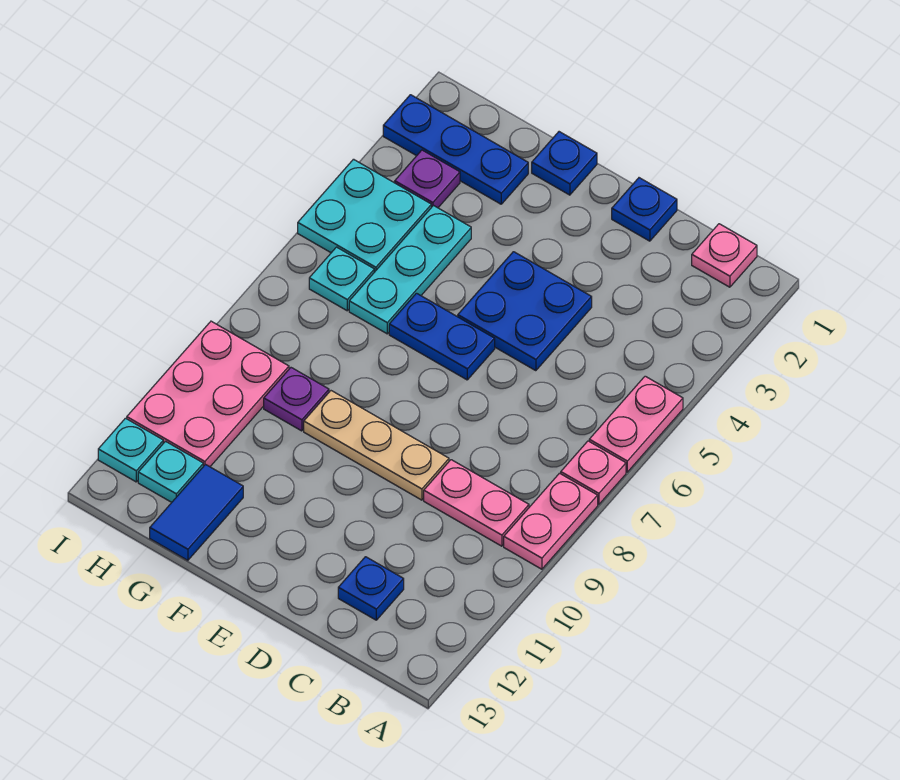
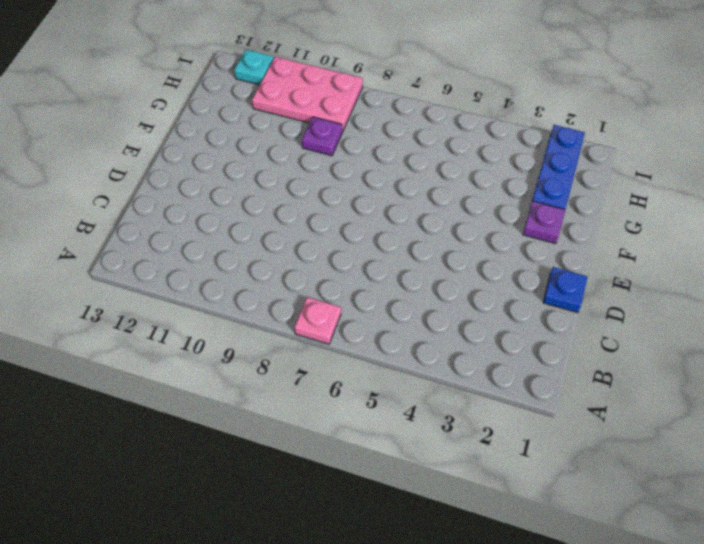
purple 1x1 plate [523,201,565,244] -> purple 1x1 plate moved to [395,150,460,208]
none -> pink 1x2 plate [589,376,683,472]
none -> pink 1x2 plate [504,473,598,569]
none -> pink 1x1 plate [692,224,757,287]

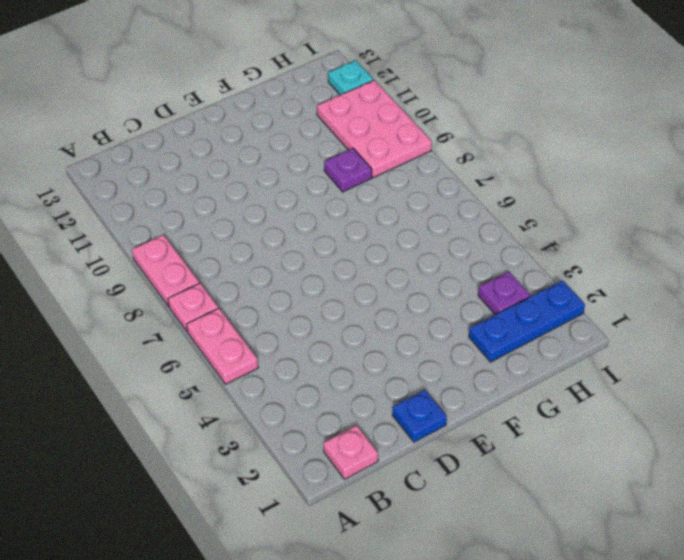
none -> pink 1x2 plate [424,460,529,546]
none -> blue 1x1 plate [338,557,404,620]
none -> blue 2x2 plate [458,252,592,371]

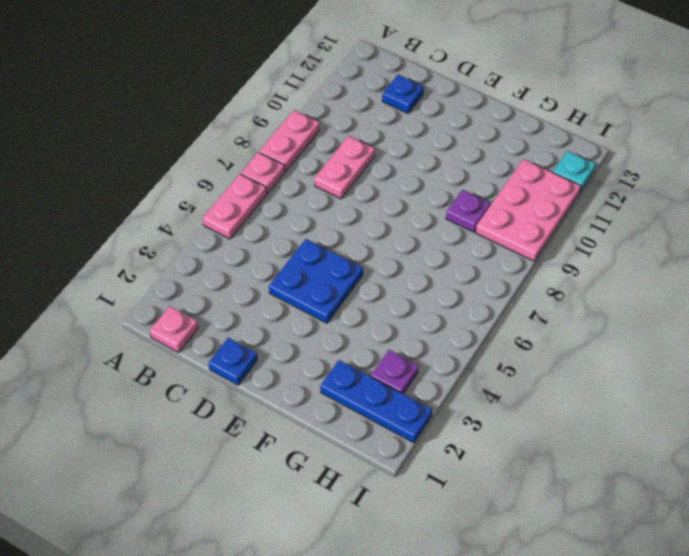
pink 1x2 plate [314,136,375,199] -> pink 1x2 plate turned to [424,460,529,546]
none -> tan 1x3 plate [304,391,449,500]
none -> blue 1x2 plate [389,293,495,380]
none -> blue 1x1 plate [532,132,597,195]

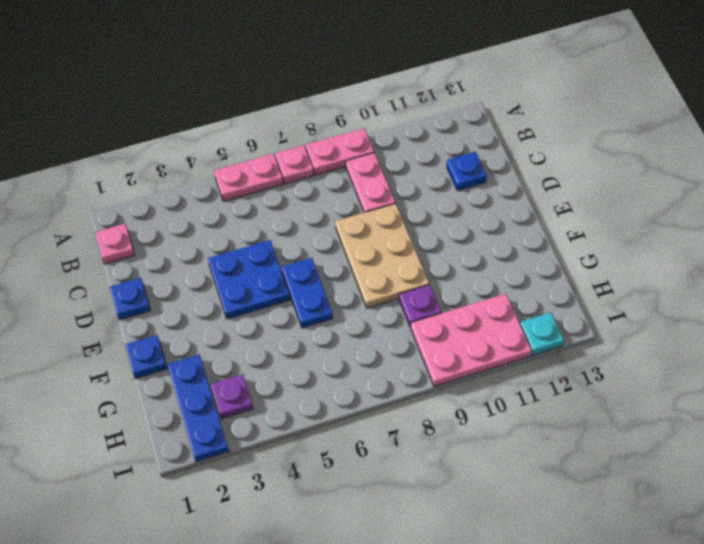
tan 2x3 plate [335,203,429,308] -> tan 1x3 plate [304,391,449,500]
none -> cyan 1x3 plate [349,206,471,334]
none -> blue 1x2 tile [150,465,243,560]
none -> cyan 2x2 plate [298,159,431,272]

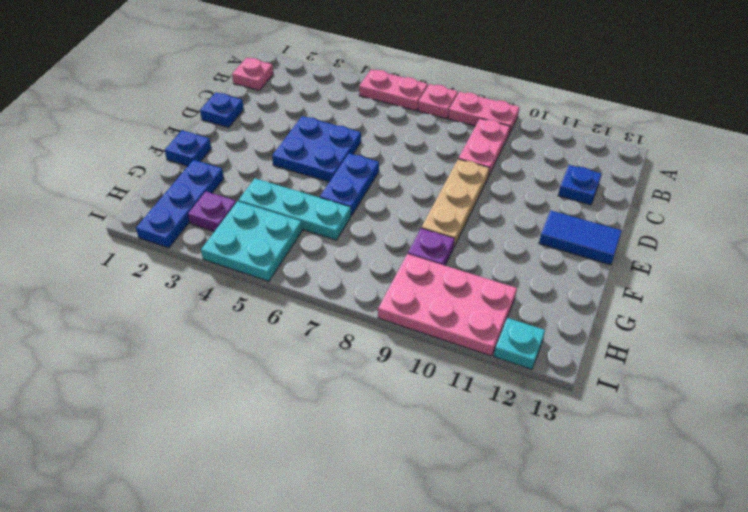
blue 1x2 tile [539,211,622,265] -> blue 1x2 tile moved to [150,465,243,560]
none -> cyan 1x1 plate [309,247,374,311]
none -> cyan 1x1 plate [138,441,203,502]

